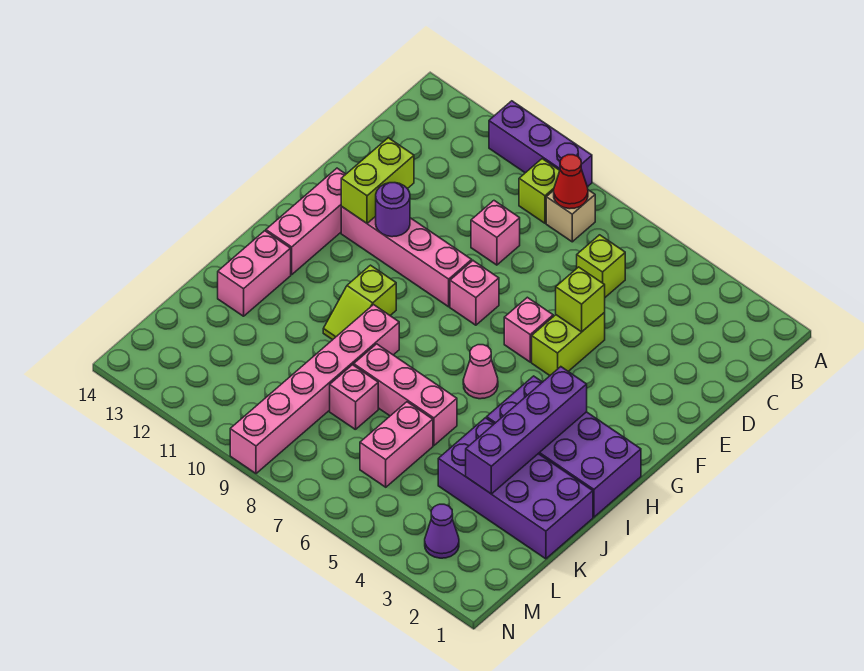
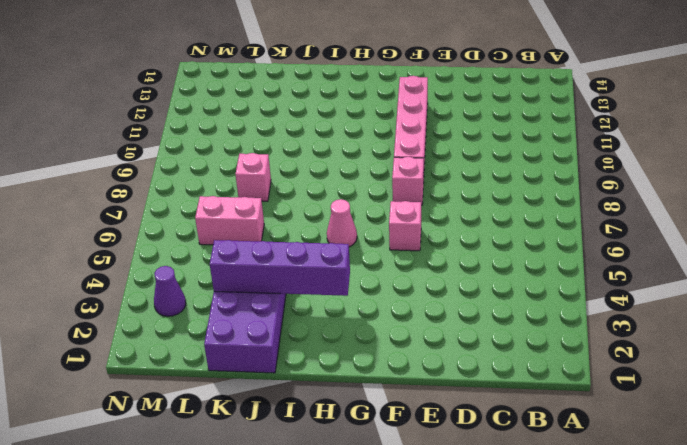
none -> purple 1x3 brick [489,101,592,187]
none -> tan 1x1 brick [546,190,595,242]
none -> lime 1x1 brick [519,159,560,223]

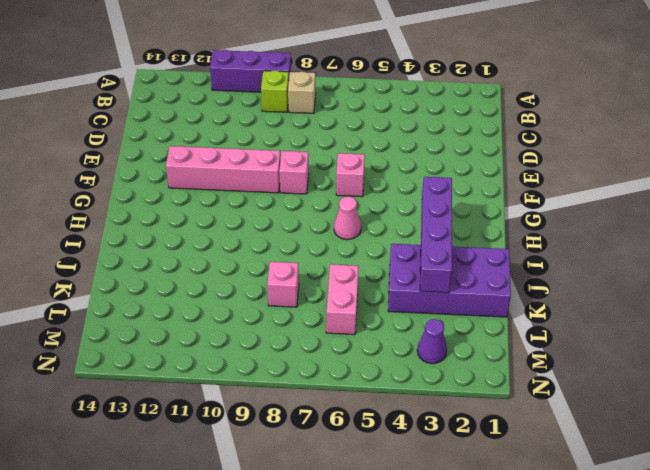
none -> lime 1x1 brick [577,235,625,297]
none -> pink 1x1 brick [471,201,520,265]
none -> lime 1x2 brick [532,312,605,375]

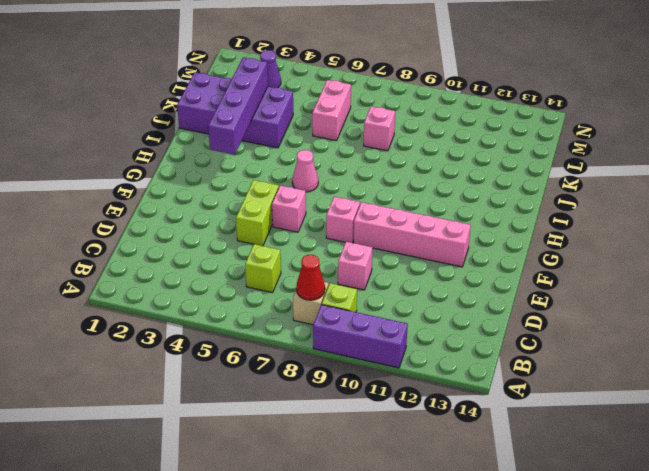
none -> pink 1x3 brick [266,168,346,274]
none -> purple 2x4 brick [487,376,641,517]
none -> lime 1x2 slope [323,265,396,340]

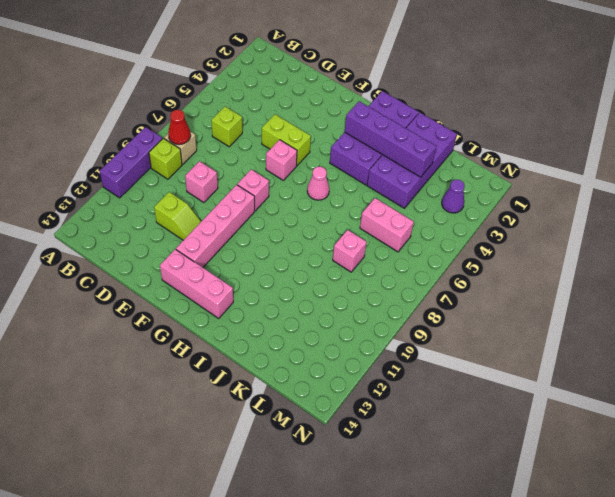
lime 1x2 slope [154,192,201,240] -> lime 1x2 slope moved to [323,265,396,340]
none -> pink 1x6 brick [230,305,399,473]
none -> pink 1x2 brick [218,231,291,316]
none -> pink 1x3 brick [354,344,457,446]

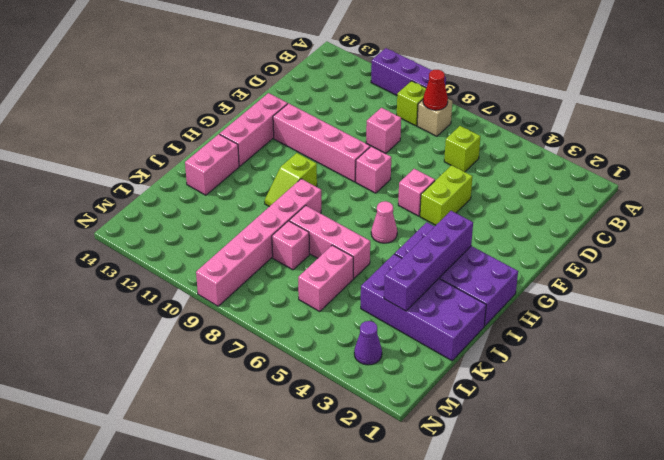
none -> lime 1x1 brick [556,267,605,332]
none -> lime 1x2 brick [341,138,414,223]
none -> purple 1x1 round brick [376,183,410,237]

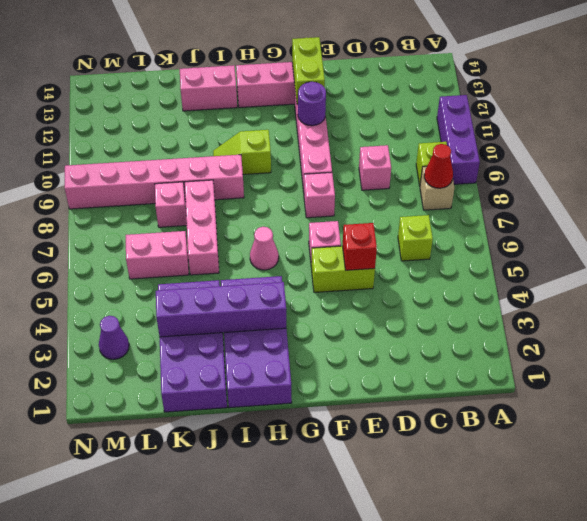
red 1x1 brick [343,223,377,270] -> lime 1x1 brick [556,267,605,332]
lime 1x2 brick [292,37,325,104] -> lime 1x2 brick turned to [341,138,414,223]

